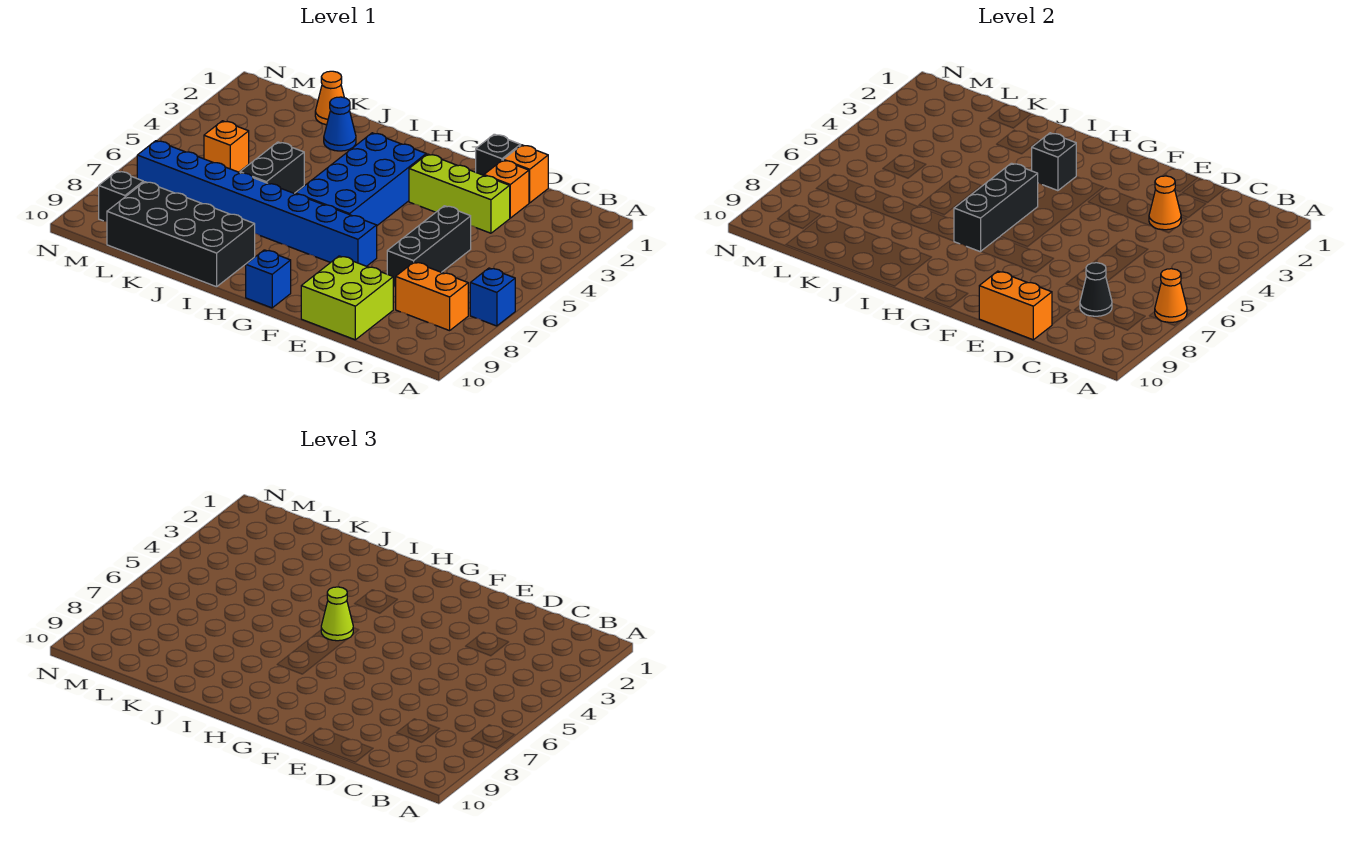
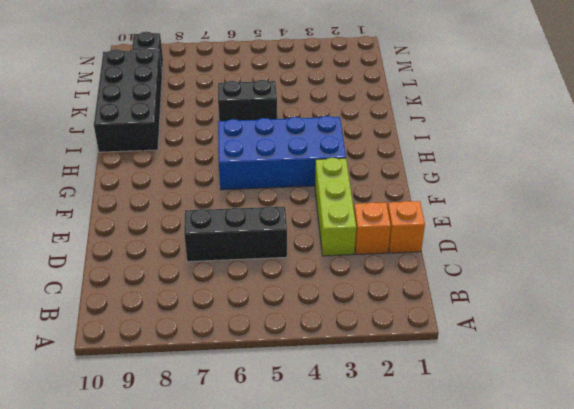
none -> blue 1x1 brick [470,268,515,326]
none -> orange 1x2 brick [396,262,468,331]
none -> lime 2x2 brick [301,256,393,340]

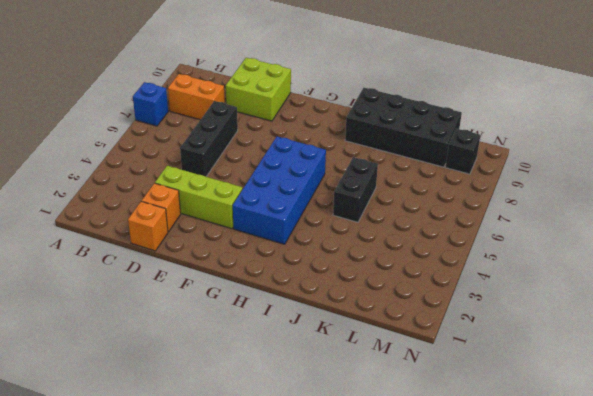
none -> black 1x1 brick [476,134,521,175]
none -> blue 1x8 brick [137,141,377,266]
none -> blue 1x1 brick [246,250,291,308]

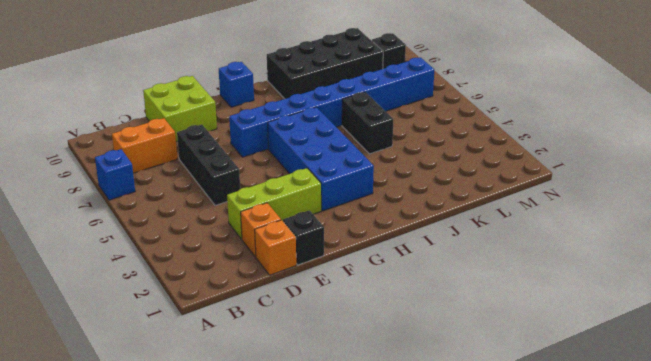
none -> blue 1x1 cone [324,97,356,151]
none -> orange 1x1 cone [315,71,344,125]
none -> orange 1x1 brick [204,121,249,172]

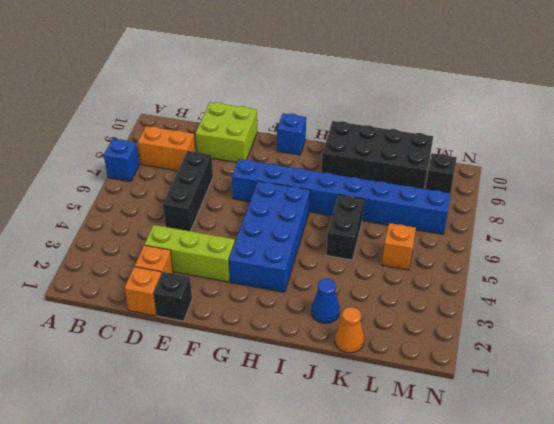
none -> orange 1x1 cone [1155,269,1187,322]
none -> black 1x1 cone [1080,263,1112,316]
none -> orange 1x1 cone [1149,176,1181,230]

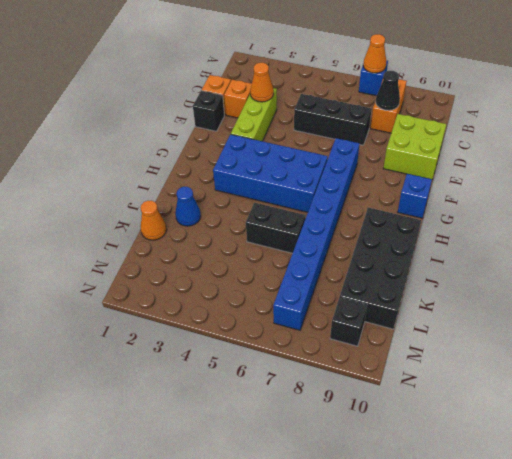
none -> orange 1x1 brick [204,121,249,172]
none -> orange 1x2 brick [979,271,1052,340]
none -> black 1x1 brick [1032,133,1076,191]

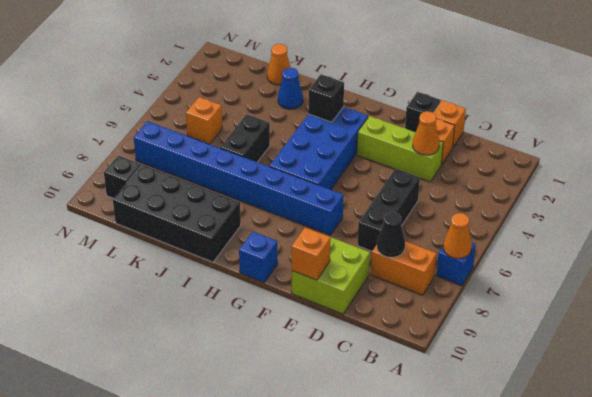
orange 1x1 brick [291,227,331,280] -> orange 1x2 brick [979,271,1052,340]
none -> black 1x3 brick [954,163,1038,252]
none -> lime 1x1 cone [321,587,353,641]

